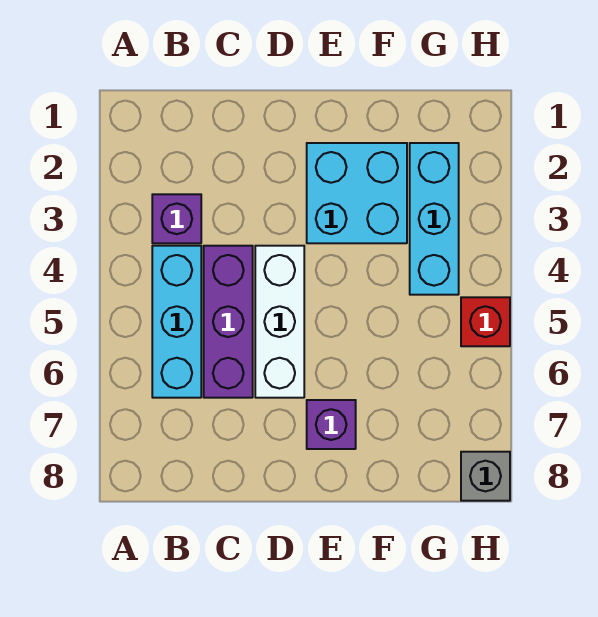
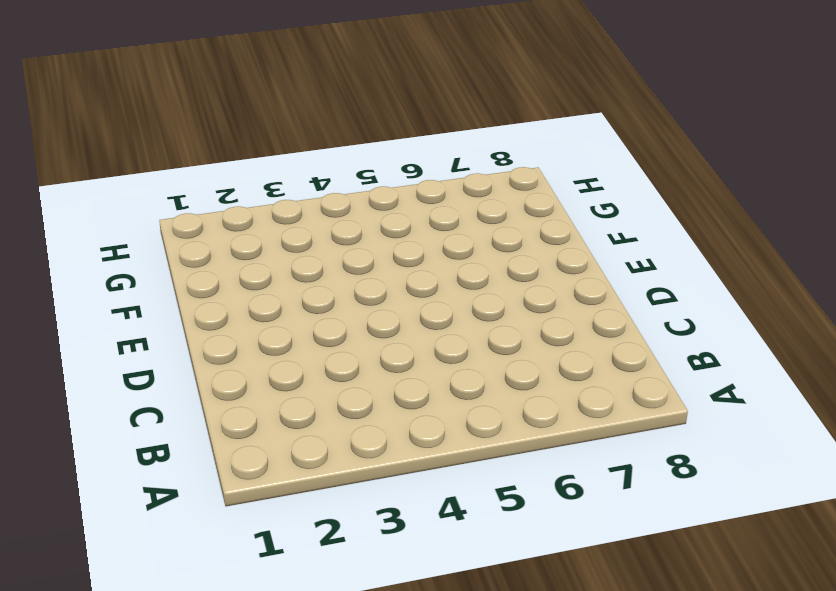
none -> purple 1x1 brick [152,194,201,243]
none -> cyan 1x3 brick [152,246,201,398]

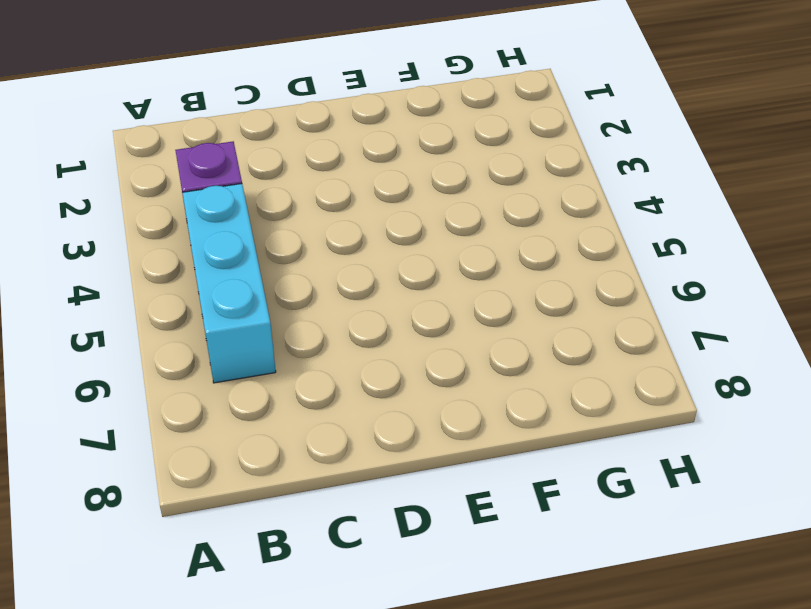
none -> purple 1x3 brick [204,246,253,398]
none -> white 1x3 brick [255,246,304,398]

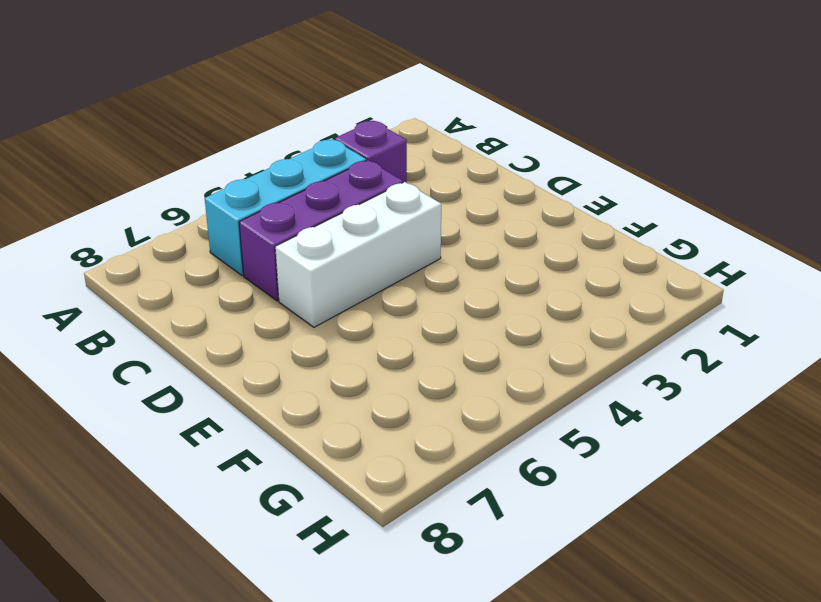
none -> cyan 2x2 brick [307,143,407,243]
none -> purple 1x1 brick [307,400,356,449]

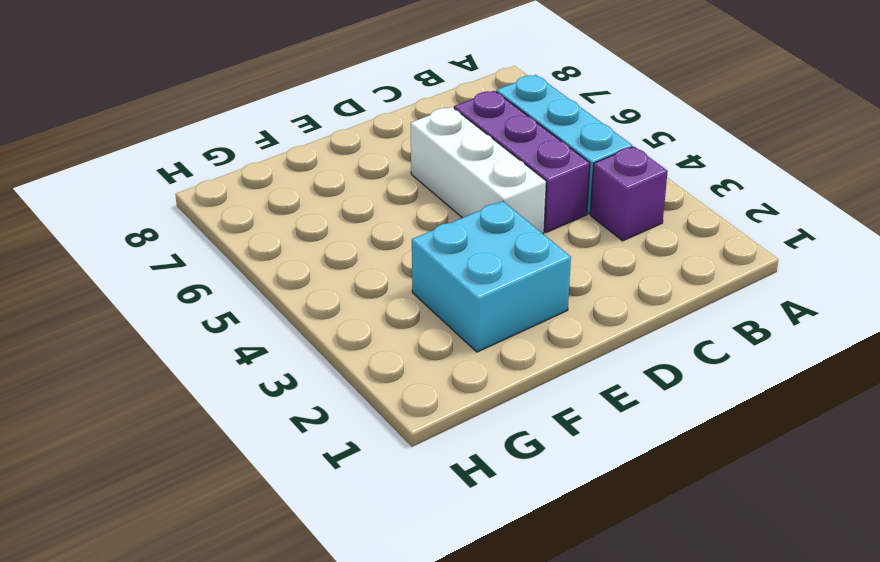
none -> purple 1x1 brick [307,400,356,449]
none -> cyan 1x3 brick [410,143,459,295]

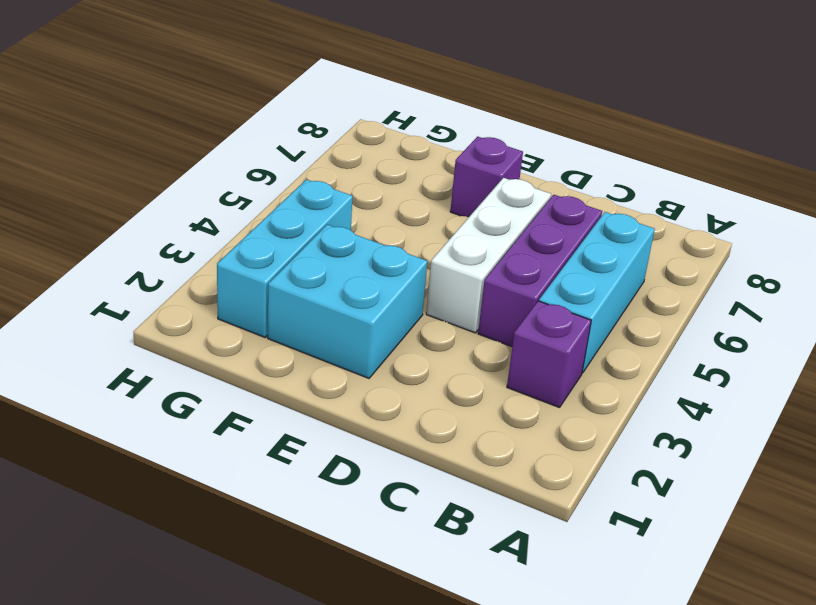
none -> red 1x1 brick [461,297,510,346]
none -> grey 1x1 brick [461,452,510,501]

